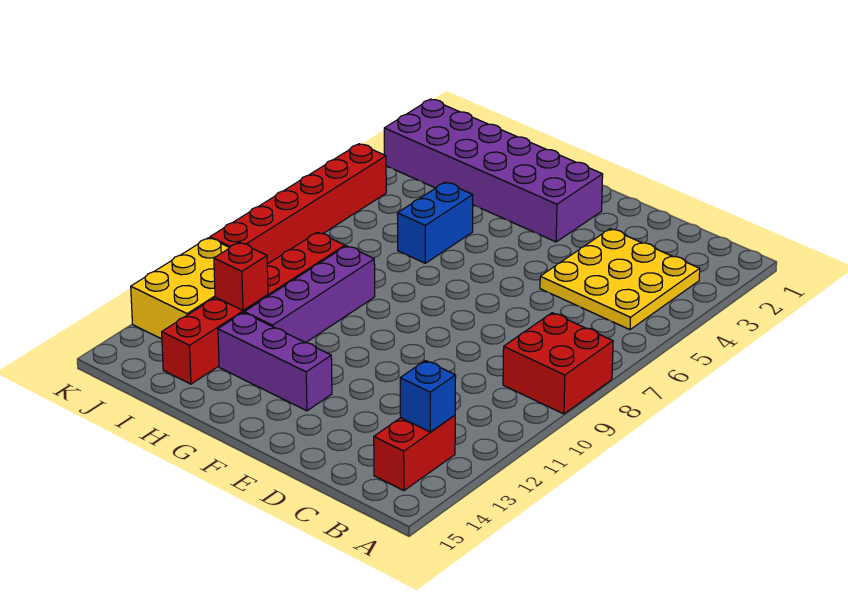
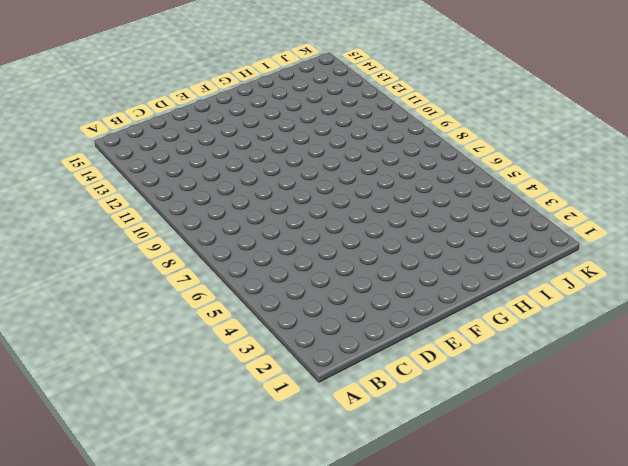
none -> red 2x2 brick [503,313,613,414]
none -> yellow 3x3 plate [540,229,700,330]
none -> red 1x2 brick [374,415,455,491]

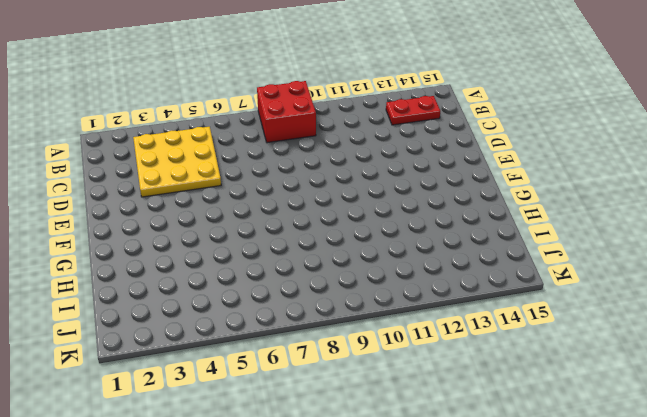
red 1x2 plate [386,96,440,125] -> red 1x2 brick [374,415,455,491]
none -> purple 2x6 brick [384,99,603,242]
none -> purple 1x3 brick [218,313,332,411]
none -> blue 1x2 brick [397,182,473,263]

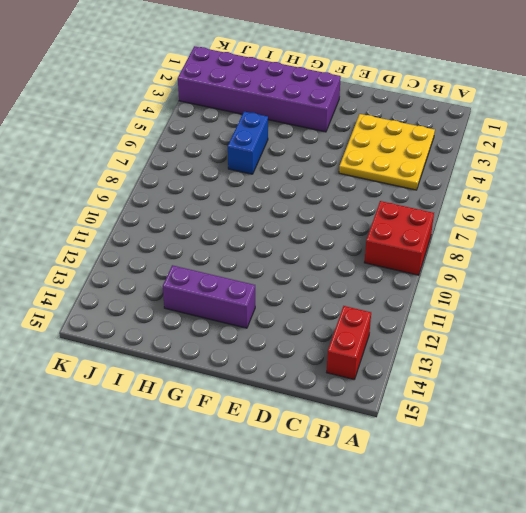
none -> purple 1x4 brick [244,246,375,343]
none -> red 1x6 brick [162,232,345,384]
none -> yellow 2x3 brick [131,238,230,339]

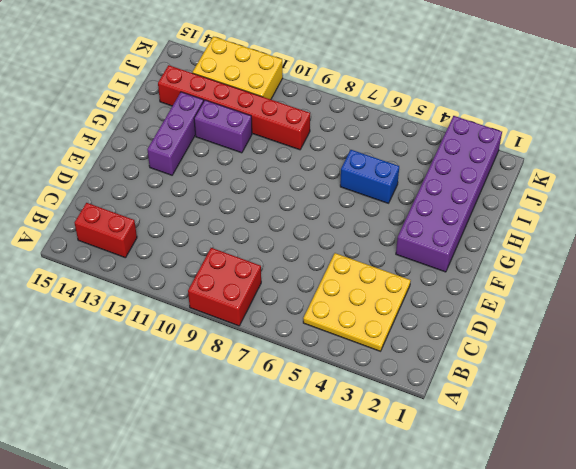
purple 1x2 brick [194,100,252,153] -> purple 1x4 brick [244,246,375,343]
none -> red 1x6 brick [210,144,386,264]
none -> blue 1x1 brick [400,361,456,432]
none -> red 1x1 brick [214,242,268,310]

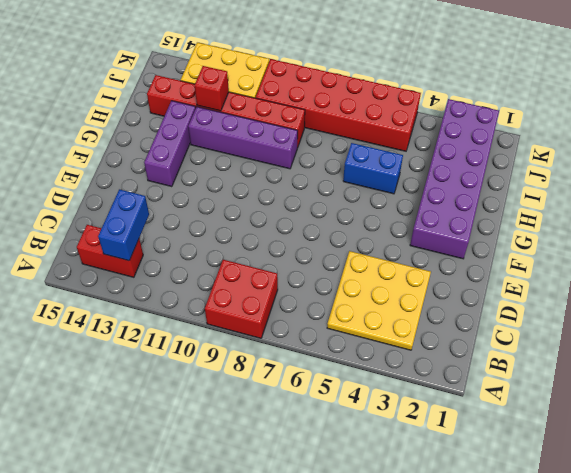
blue 1x2 brick [98,189,149,261] -> blue 1x1 brick [400,361,456,432]
red 2x6 brick [256,59,421,151] -> red 1x6 brick [210,144,386,264]

